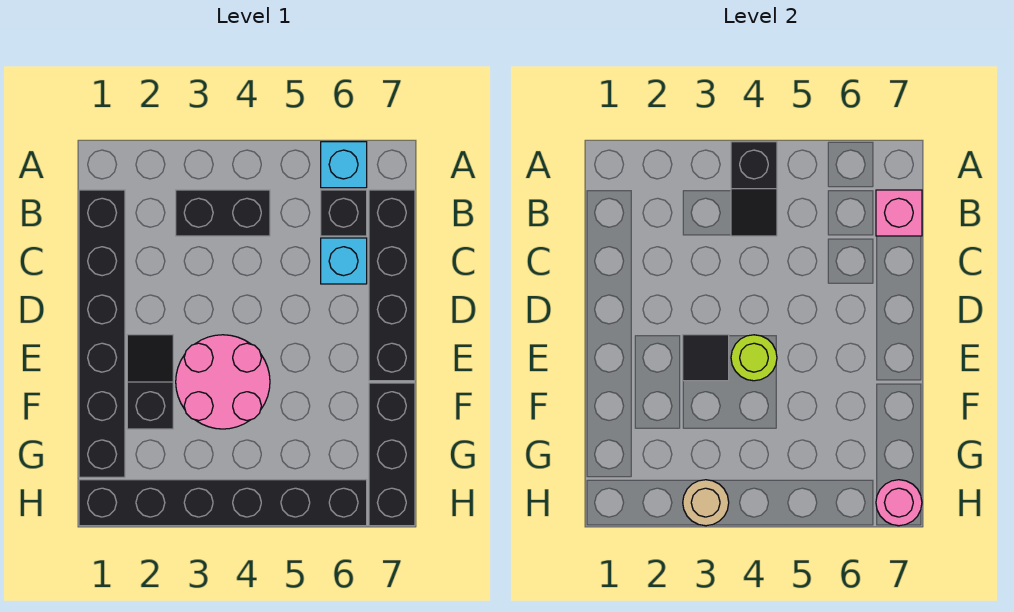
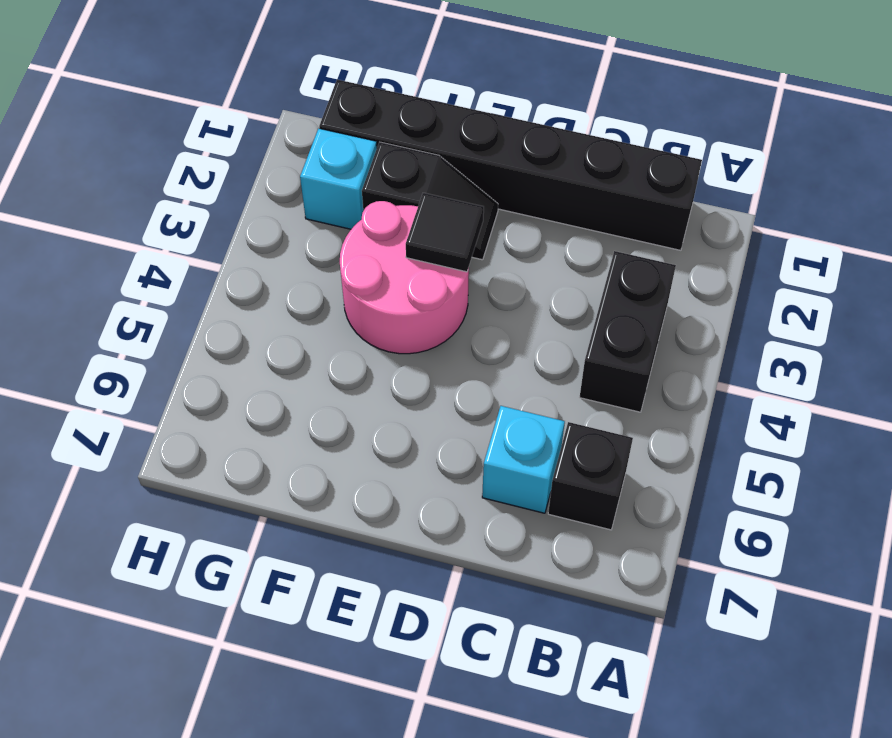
cyan 1x1 brick [300,128,377,229] -> cyan 1x1 brick moved to [321,142,367,188]
none -> black 1x4 brick [369,190,415,381]
none -> black 1x3 brick [369,383,415,526]
none -> black 1x6 brick [79,480,367,526]

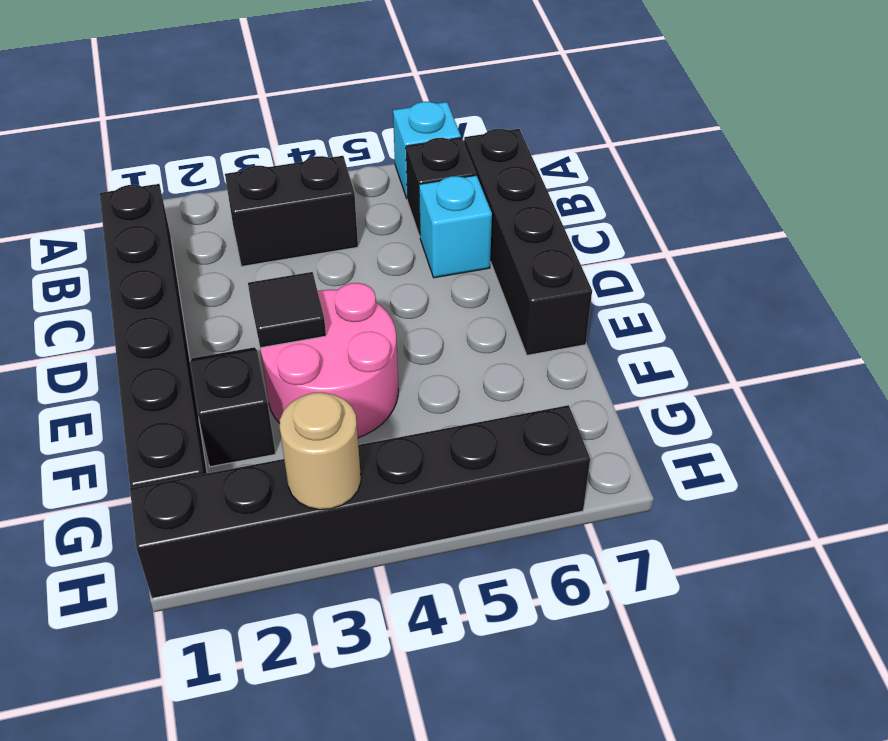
none -> black 1x3 brick [369,383,415,526]
none -> black 1x2 slope [731,142,777,236]
none -> pink 1x1 brick [876,190,922,236]

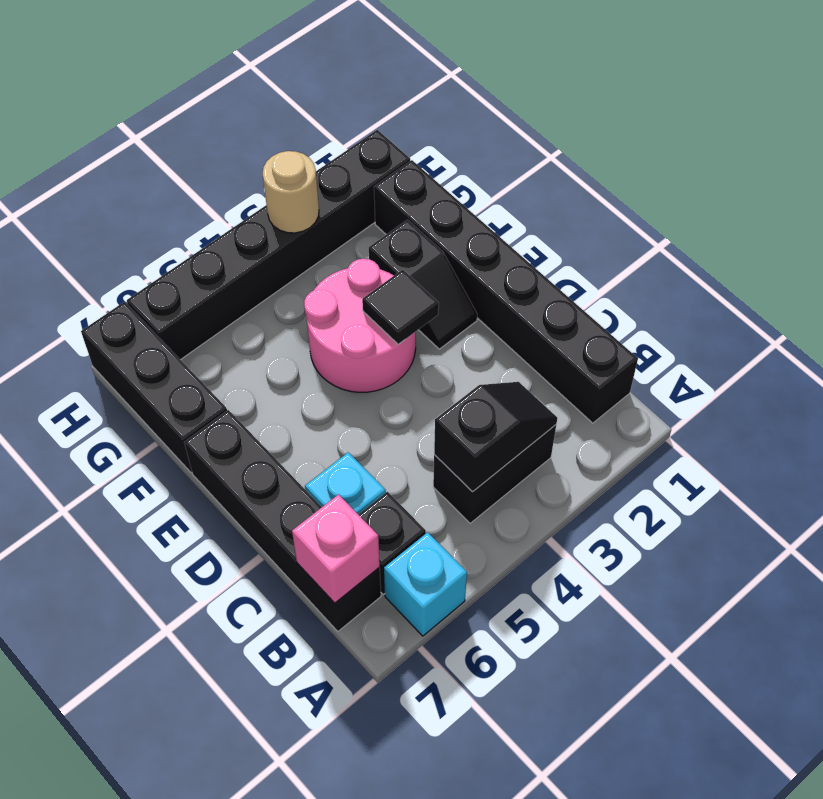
black 1x2 slope [434,382,557,491] -> black 1x2 slope turned to [731,142,777,236]
none -> lime 1x1 round brick [731,335,777,381]
none -> pink 1x1 round brick [876,480,922,526]

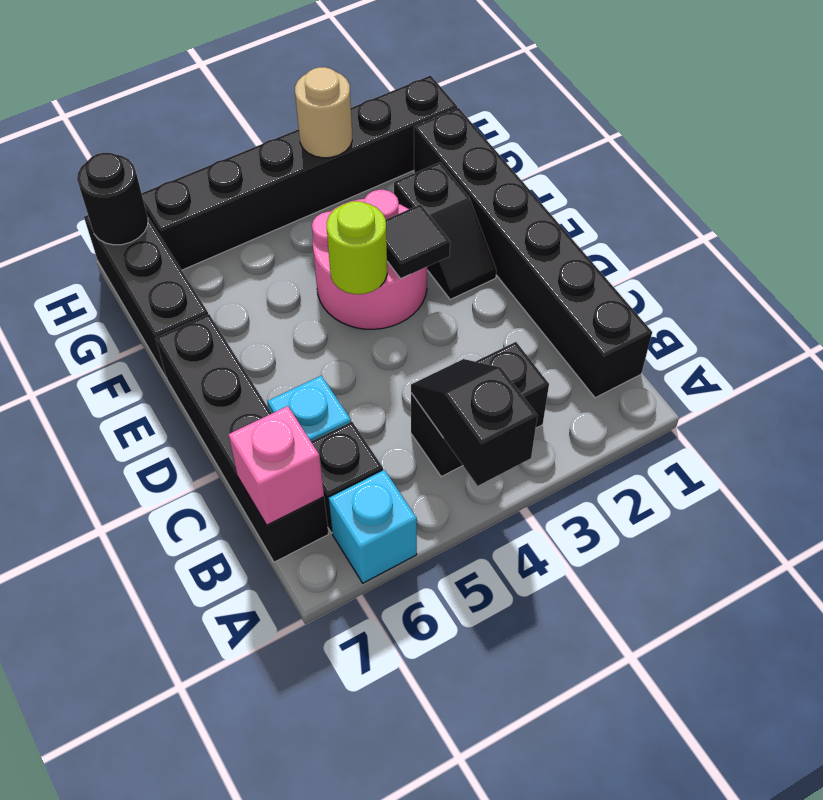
black 1x1 round brick [77,153,148,245] -> pink 1x1 round brick [876,480,922,526]

